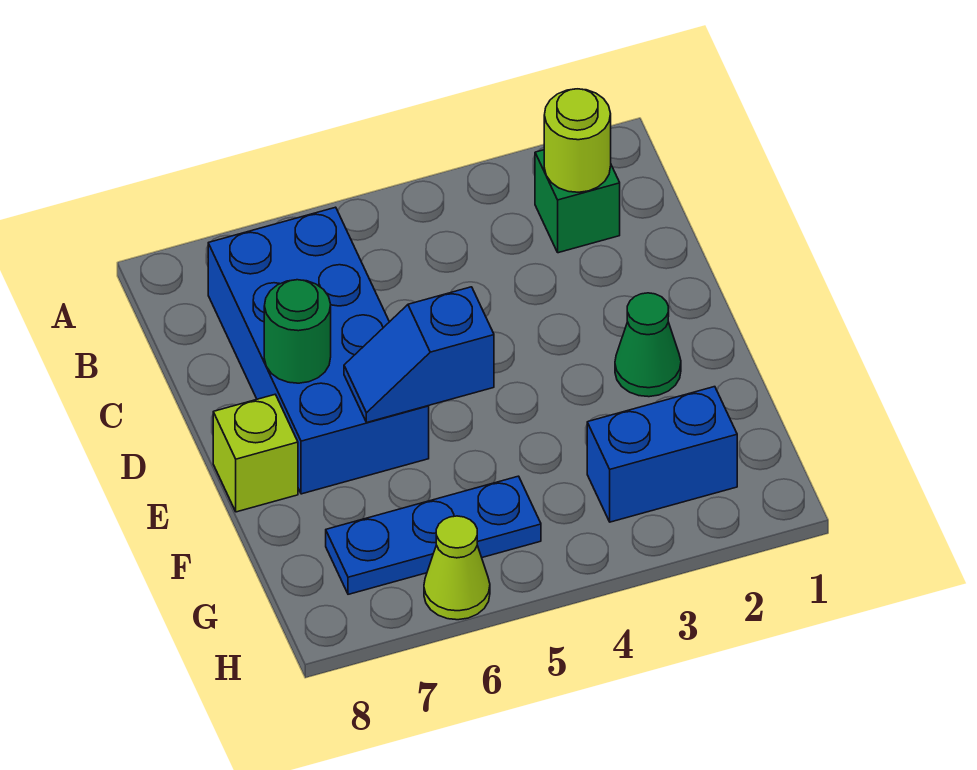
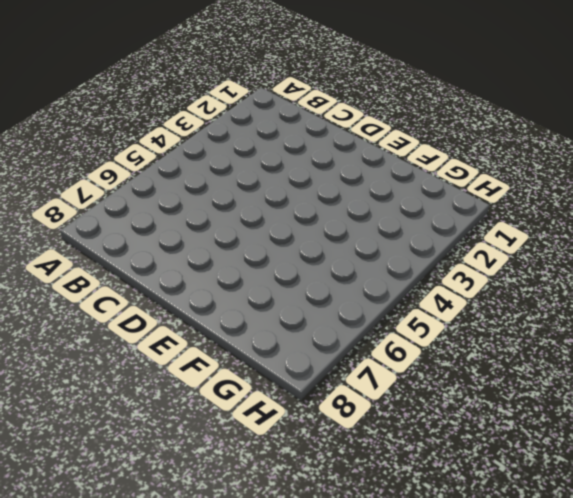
none -> green 1x1 brick [535,150,620,253]
none -> blue 2x4 brick [208,207,429,494]

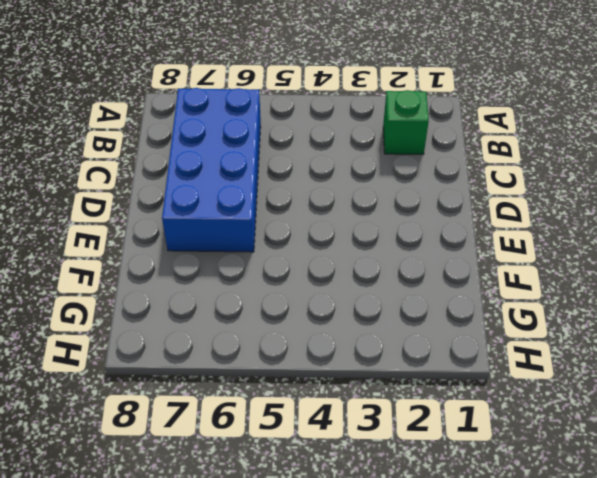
none -> green 1x1 cone [615,293,681,397]
none -> lime 1x1 brick [213,395,298,512]

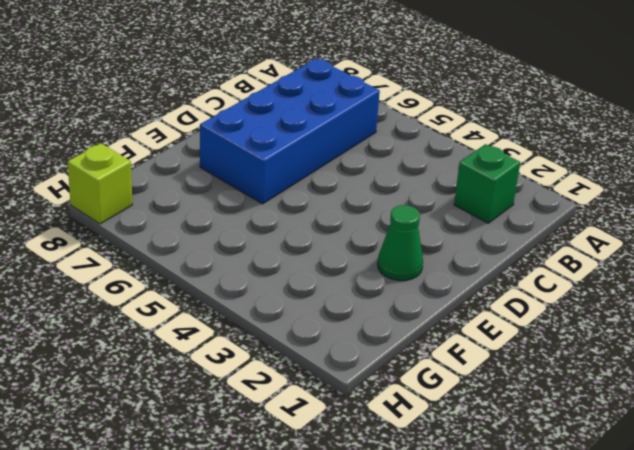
lime 1x1 brick [68,143,132,224] -> lime 1x1 brick moved to [213,395,298,512]
none -> blue 1x2 brick [587,387,737,522]
none -> blue 1x3 plate [326,476,541,594]

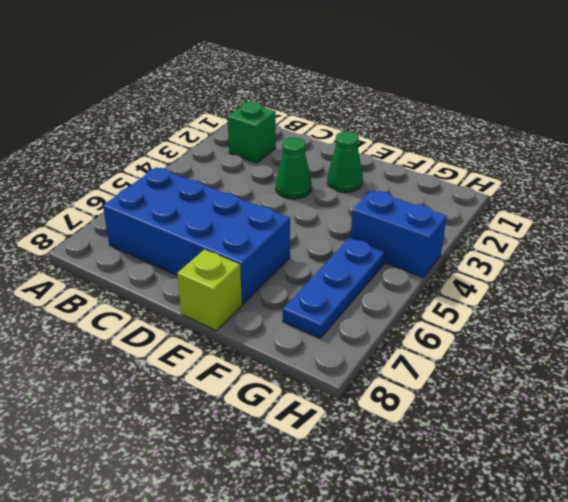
green 1x1 cone [276,137,312,199] -> none
blue 1x2 brick [351,190,447,278] -> blue 1x2 brick turned to [587,387,737,522]
none -> lime 1x1 cone [424,516,490,620]
none -> lime 1x1 round brick [544,89,611,192]

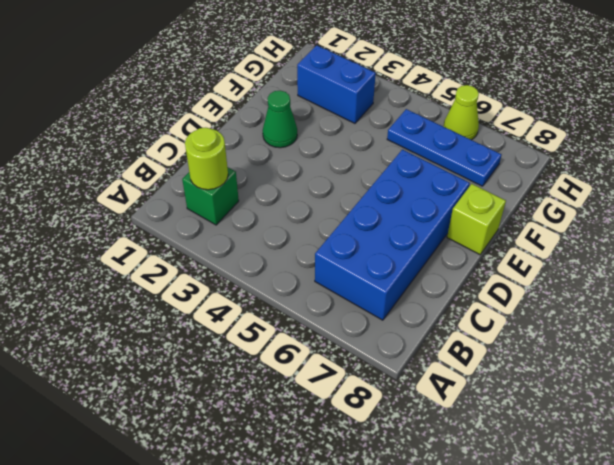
none -> green 1x1 round brick [264,280,331,383]
none -> blue 1x2 slope [344,287,494,422]

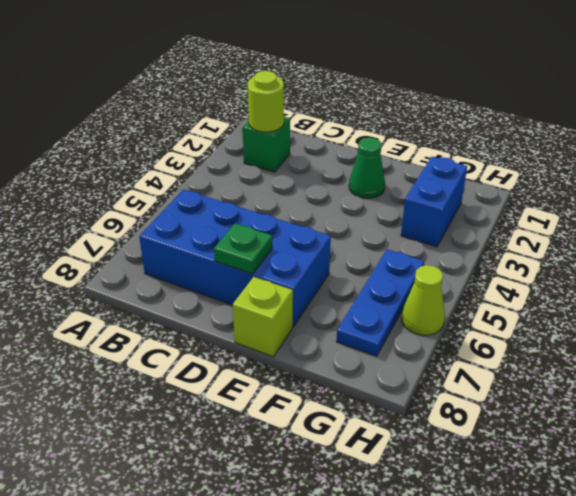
green 1x1 plate [214,224,272,274] -> green 1x1 round brick [264,280,331,383]
none -> blue 1x2 slope [344,287,494,422]

